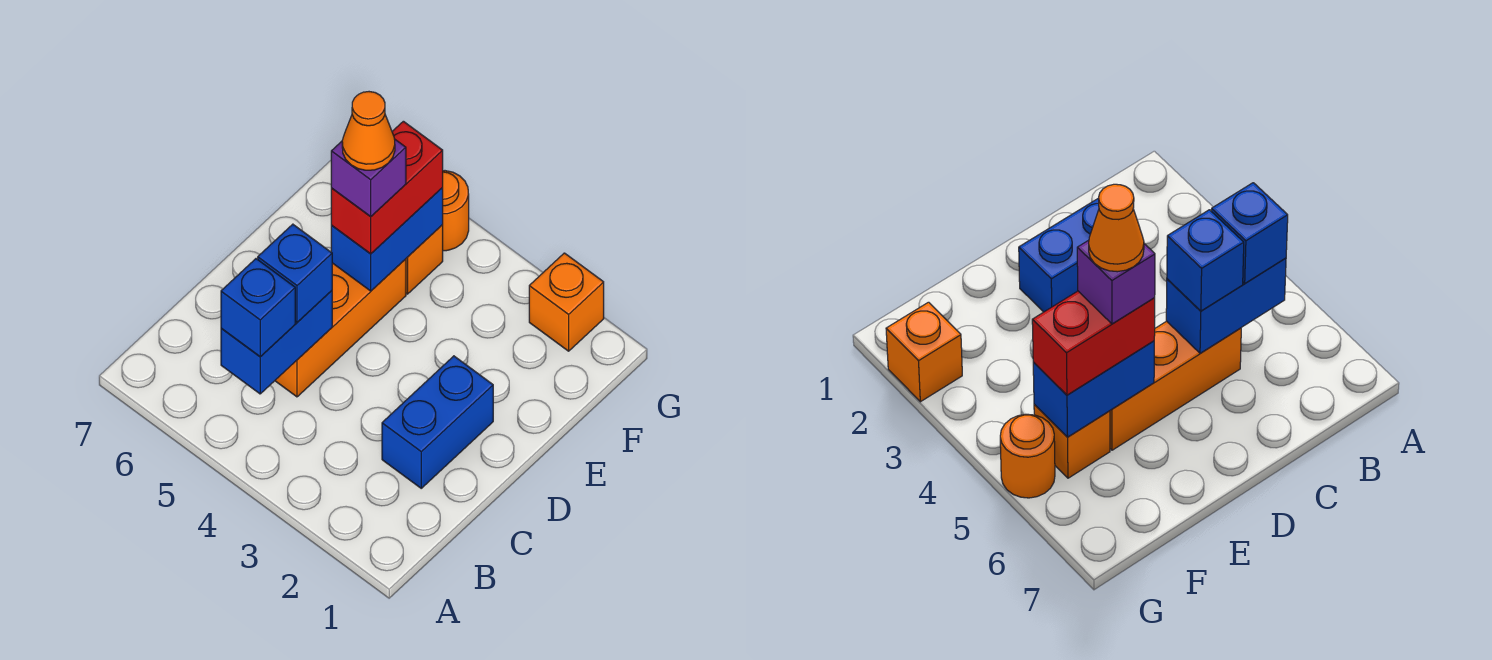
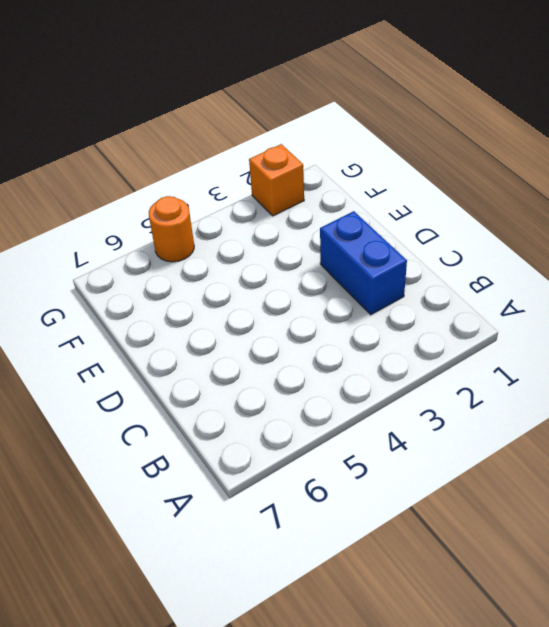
none -> orange 1x3 brick [275,259,406,397]
none -> orange 1x1 brick [406,225,443,294]
none -> blue 1x2 brick [221,291,332,394]

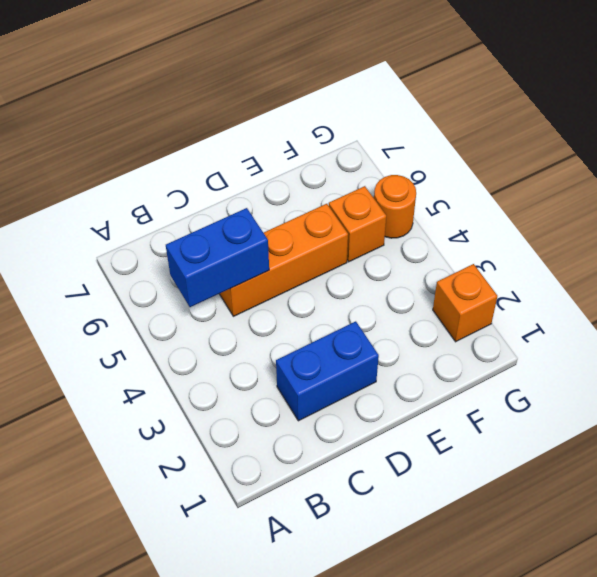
none -> blue 1x2 brick [331,188,443,291]
none -> blue 1x1 brick [221,259,295,357]
none -> blue 1x1 brick [258,224,332,322]

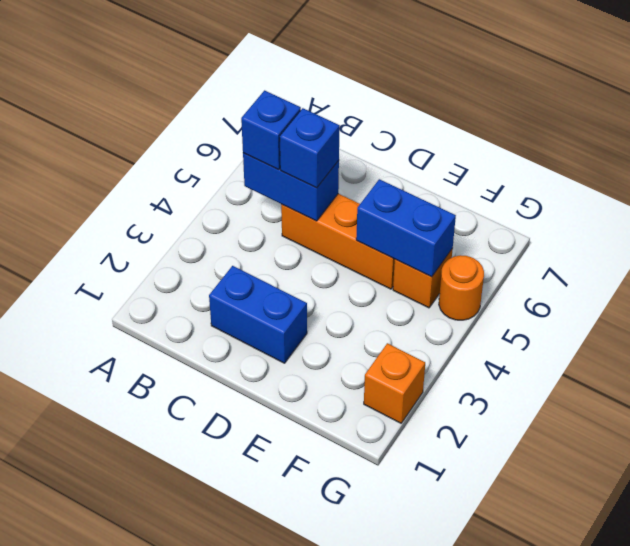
none -> red 1x2 brick [331,121,443,254]
none -> purple 1x1 brick [331,140,406,217]
none -> orange 1x1 cone [342,92,395,170]

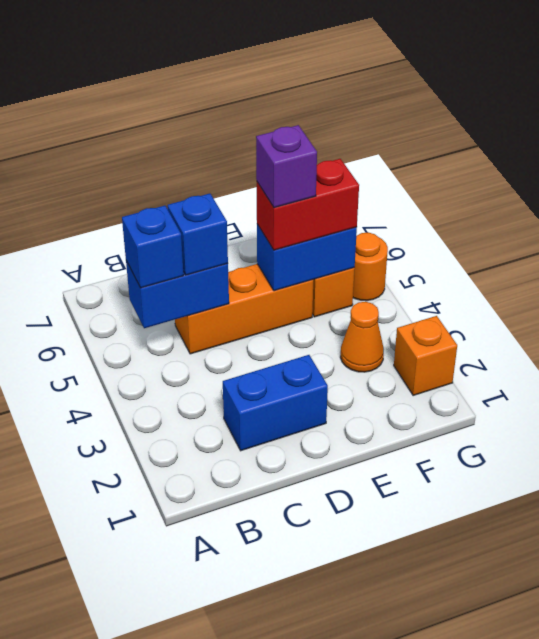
orange 1x1 cone [340,302,384,372] -> orange 1x1 cone moved to [342,92,395,170]

